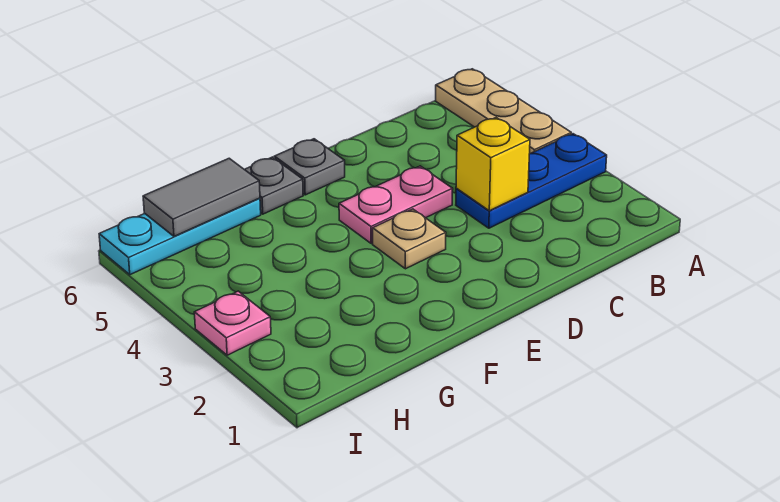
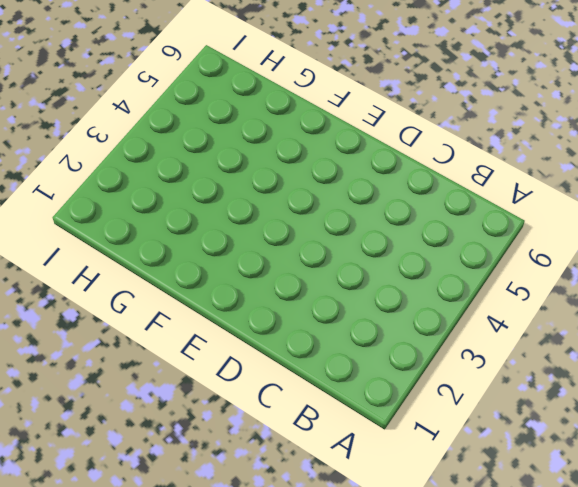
none -> blue 1x3 plate [456,134,607,228]
none -> tan 1x3 plate [436,69,571,154]

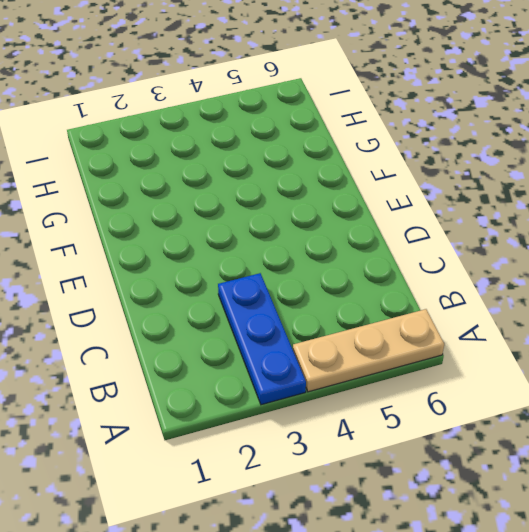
none -> pink 1x2 plate [339,166,453,244]
none -> tan 1x1 plate [373,209,446,269]

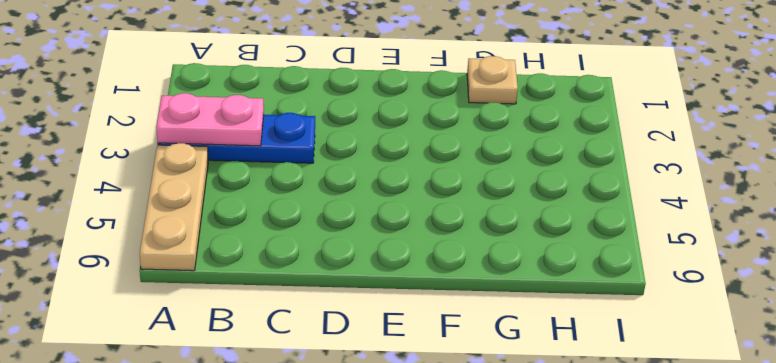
pink 1x2 plate [156,93,264,146] -> pink 1x2 plate moved to [339,166,453,244]
tan 1x1 plate [467,56,518,104] -> tan 1x1 plate moved to [373,209,446,269]
none -> grey 1x1 plate [274,139,345,195]
none -> grey 1x1 plate [244,157,303,214]

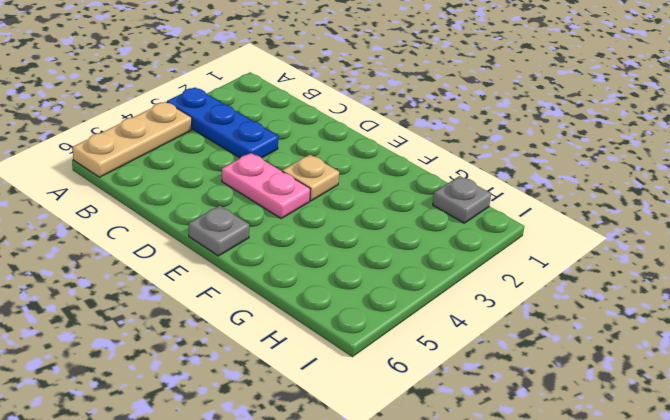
grey 1x1 plate [433,176,491,223] -> grey 1x1 plate moved to [244,157,303,214]
none -> cyan 1x3 plate [99,198,261,275]
none -> pink 1x1 plate [194,291,271,355]

